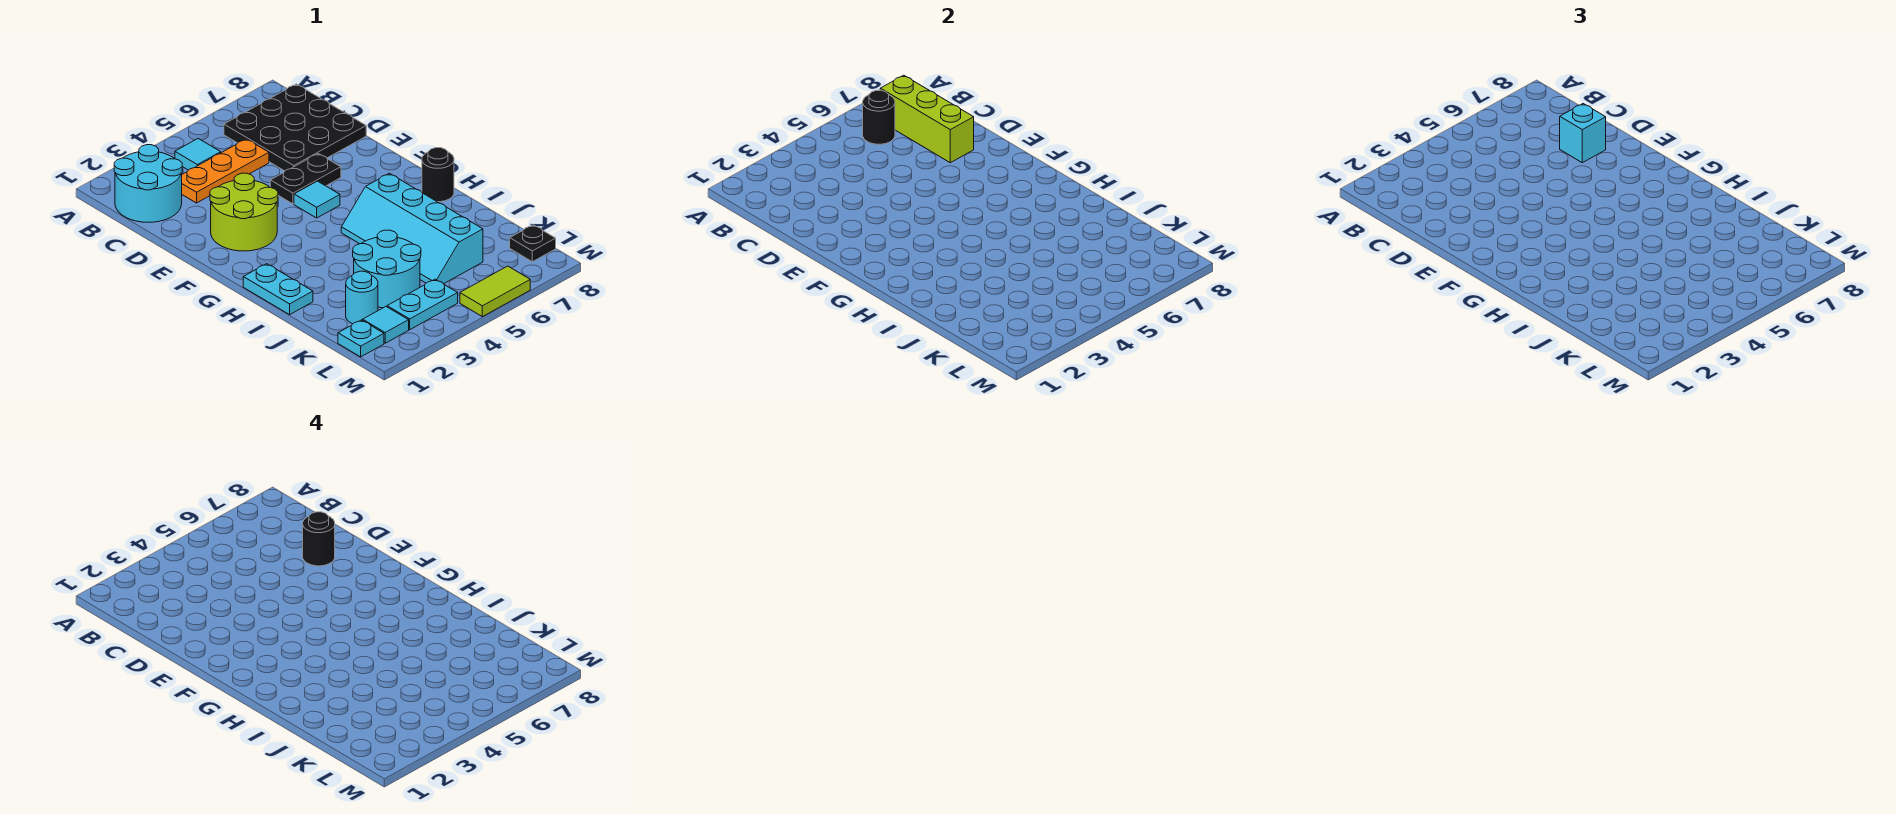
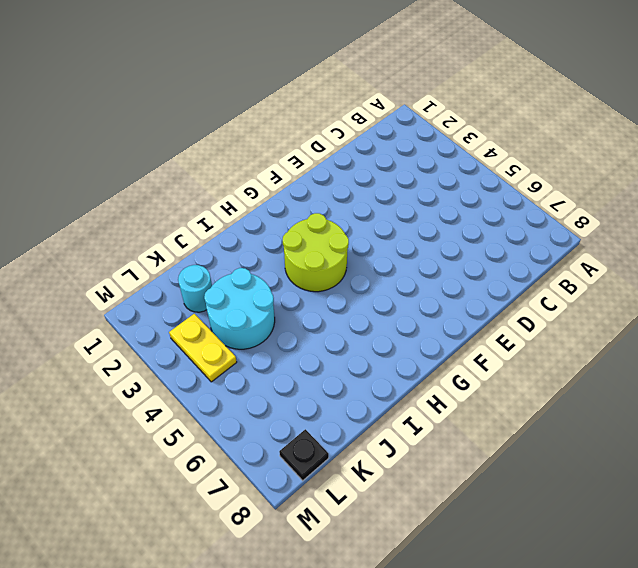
lime 2x2 round brick [283,213,349,292] -> lime 2x2 round brick moved to [210,173,278,251]
yellow 1x2 plate [169,314,237,382] -> cyan 1x2 plate [387,279,458,330]
none -> cyan 2x2 round brick [114,145,182,222]
none -> cyan 1x1 tile [175,139,221,170]
none -> black 3x3 plate [224,84,366,171]

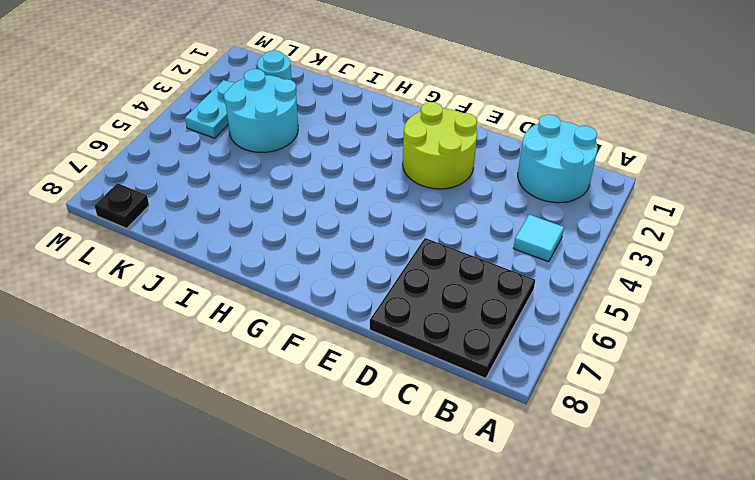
none -> orange 1x3 plate [182,139,269,203]
none -> black 1x2 plate [270,154,341,204]
none -> cyan 1x1 tile [294,181,340,218]

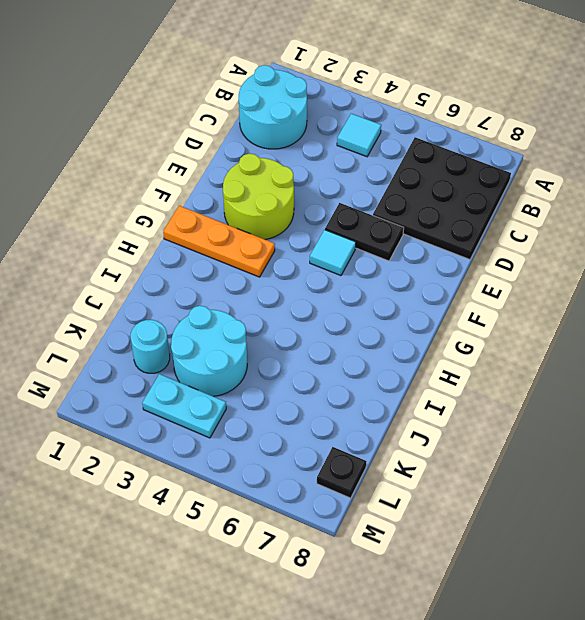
orange 1x3 plate [163,206,275,277] -> orange 1x3 plate moved to [182,139,269,203]
none -> cyan 1x2 plate [243,264,313,315]
none -> cyan 2x4 slope [341,173,483,284]
none -> black 1x1 round brick [422,148,454,202]

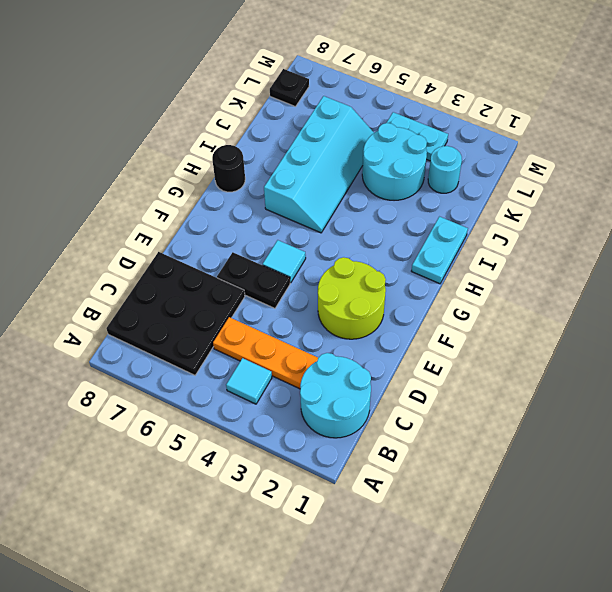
none -> cyan 1x1 plate [338,320,384,357]
none -> cyan 1x1 tile [363,307,409,343]
none -> lime 1x2 tile [460,266,530,317]

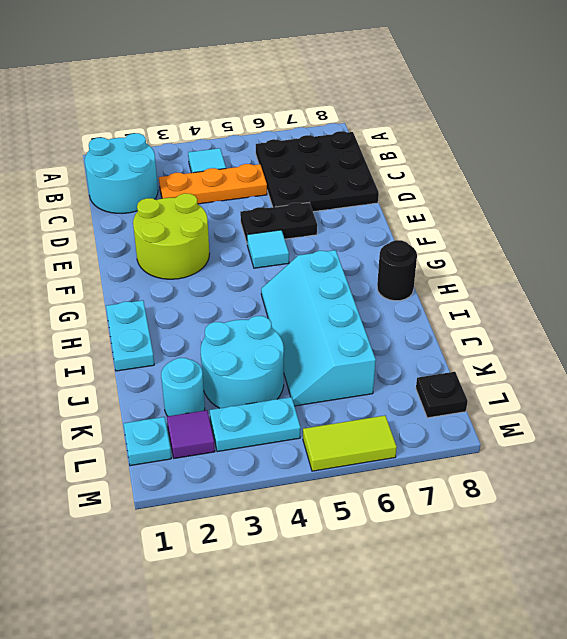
purple 1x1 tile [167,410,215,458] -> cyan 1x1 tile [363,307,409,343]
none -> black 1x1 round brick [863,90,895,144]
none -> lime 1x3 brick [880,75,974,163]
none -> cyan 1x1 brick [1560,104,1606,163]

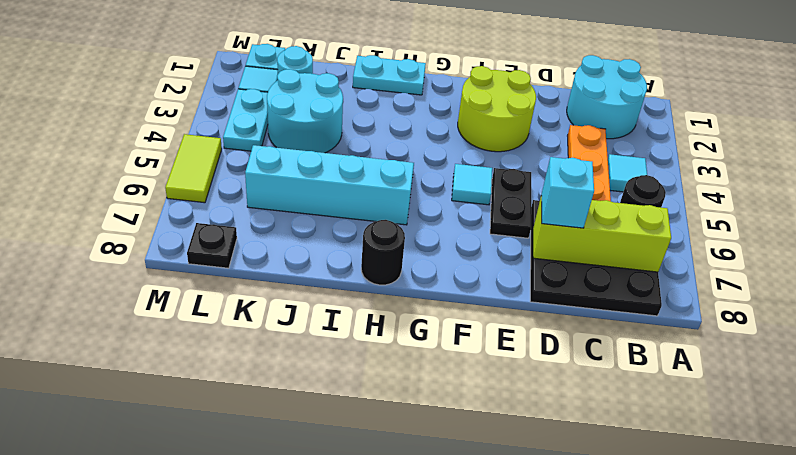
none -> black 1x1 round brick [303,512,335,566]

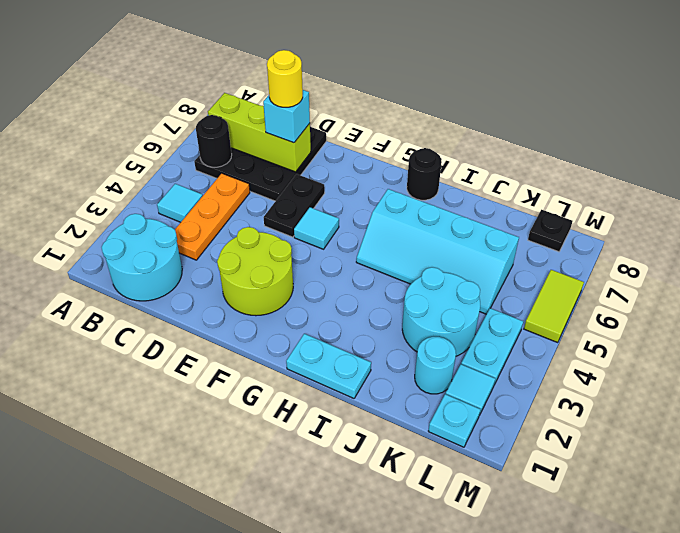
yellow 1x1 round brick [267,50,303,107] -> black 1x1 round brick [303,512,335,566]

